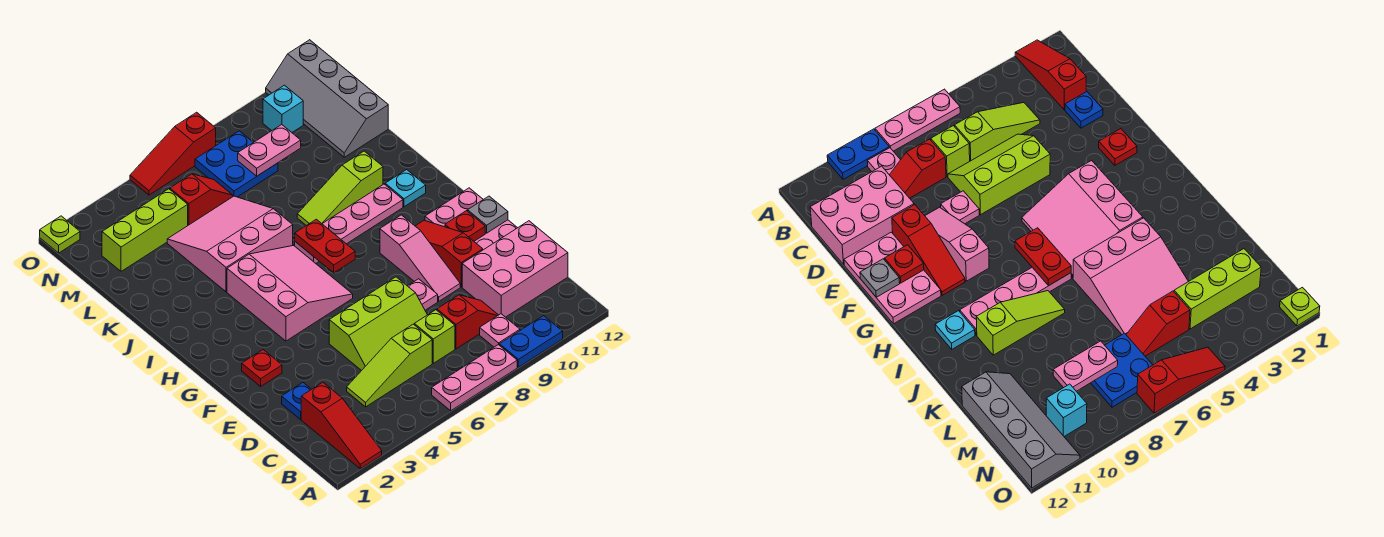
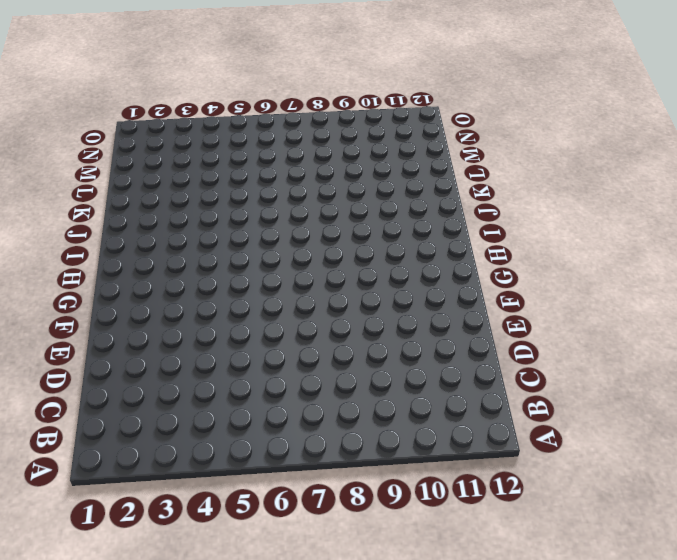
none -> red 1x3 slope [301,382,382,469]
none -> pink 1x3 plate [432,345,517,411]
none -> blue 1x2 plate [499,316,563,367]
none -> pink 1x1 plate [480,314,520,347]

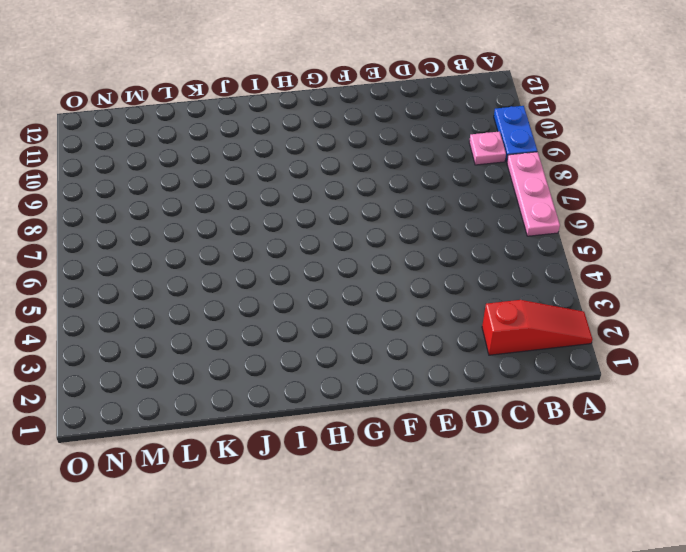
none -> lime 1x3 slope [347,324,432,407]
none -> lime 1x1 brick [414,310,455,363]
none -> red 1x2 slope [437,295,498,349]
none -> pink 2x3 brick [462,221,568,317]

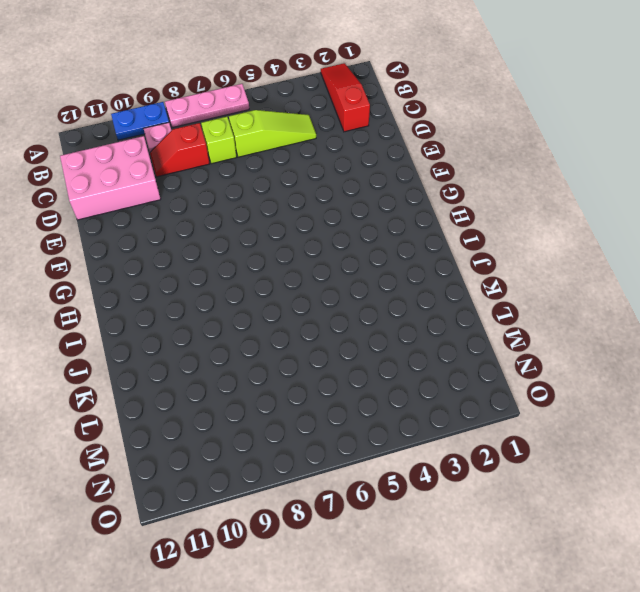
none -> blue 1x1 plate [282,383,311,419]
none -> lime 2x3 slope [329,277,427,371]
none -> pink 1x1 plate [408,279,438,310]
none -> pink 1x3 slope [380,215,460,301]

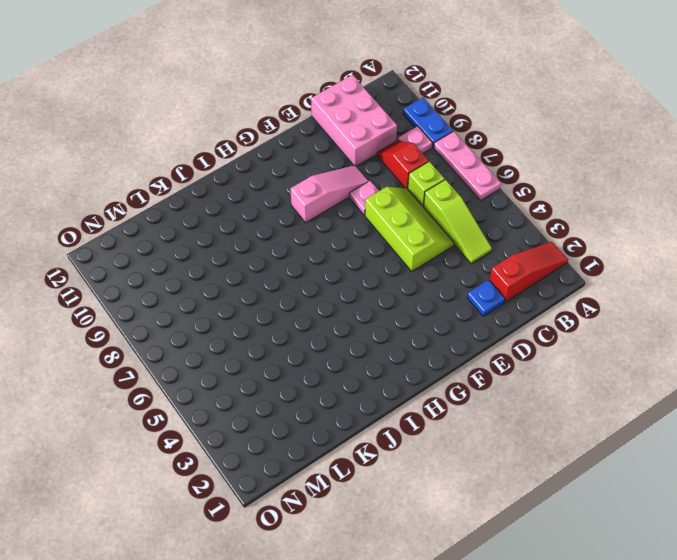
none -> red 1x3 slope [416,220,483,287]
none -> pink 2x3 plate [425,188,517,250]
none -> red 1x1 plate [242,350,282,386]
none -> pink 3x3 slope [227,246,353,341]

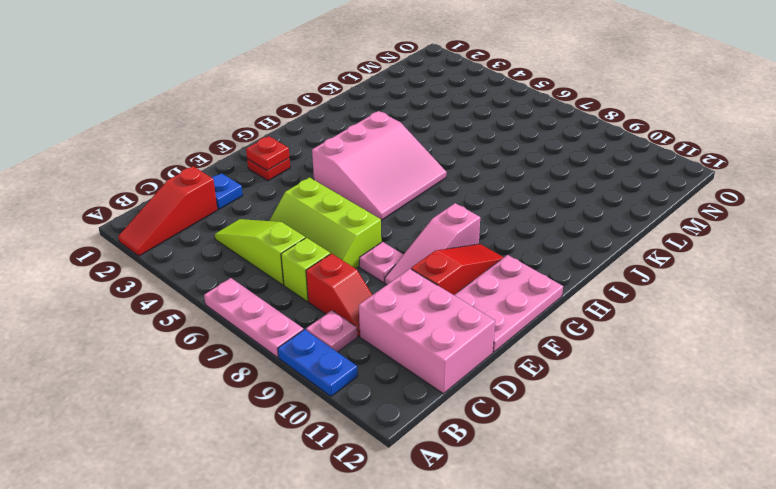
red 1x1 plate [246,136,289,170] -> red 1x1 plate moved to [445,211,485,241]
none -> pink 1x4 plate [295,184,403,263]
none -> cyan 1x1 plate [385,170,426,207]
none -> pink 3x3 slope [167,196,293,292]
none -> lime 1x3 slope [297,151,383,226]

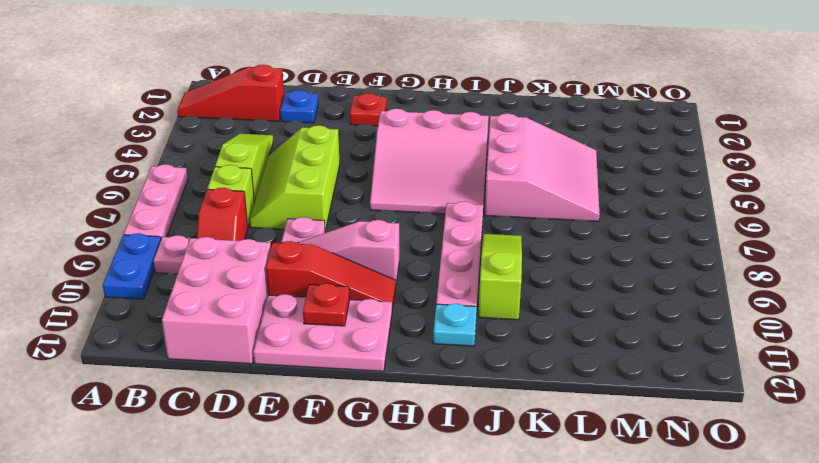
none -> grey 2x4 slope [266,40,388,157]
none -> lime 1x3 brick [102,189,188,271]
none -> red 1x2 slope [170,174,233,225]
none -> blue 2x2 plate [195,131,278,197]

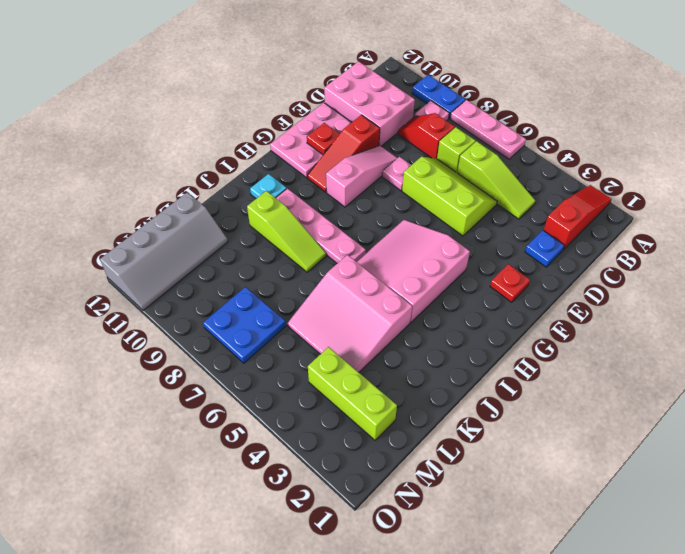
none -> red 1x2 slope [170,174,233,225]
none -> cyan 1x1 brick [263,85,303,132]
none -> lime 1x1 plate [40,216,80,253]
none -> red 1x3 slope [130,112,216,195]

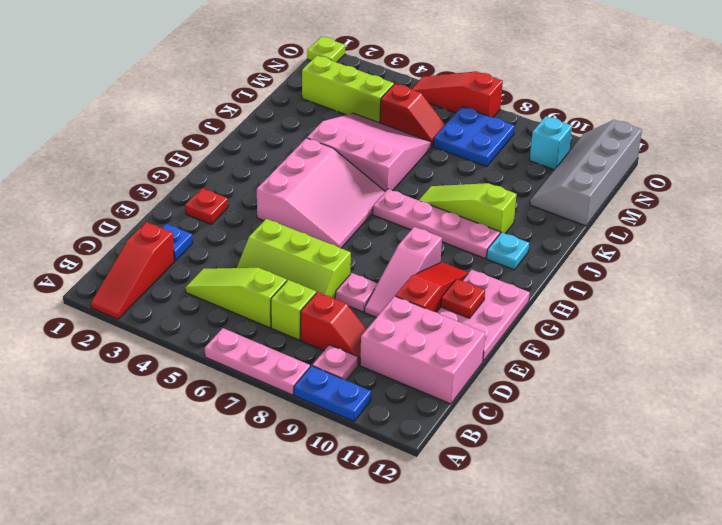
none -> grey 1x1 plate [468,196,508,233]
none -> red 1x2 plate [295,219,355,273]
none -> pink 1x2 plate [238,125,301,176]

